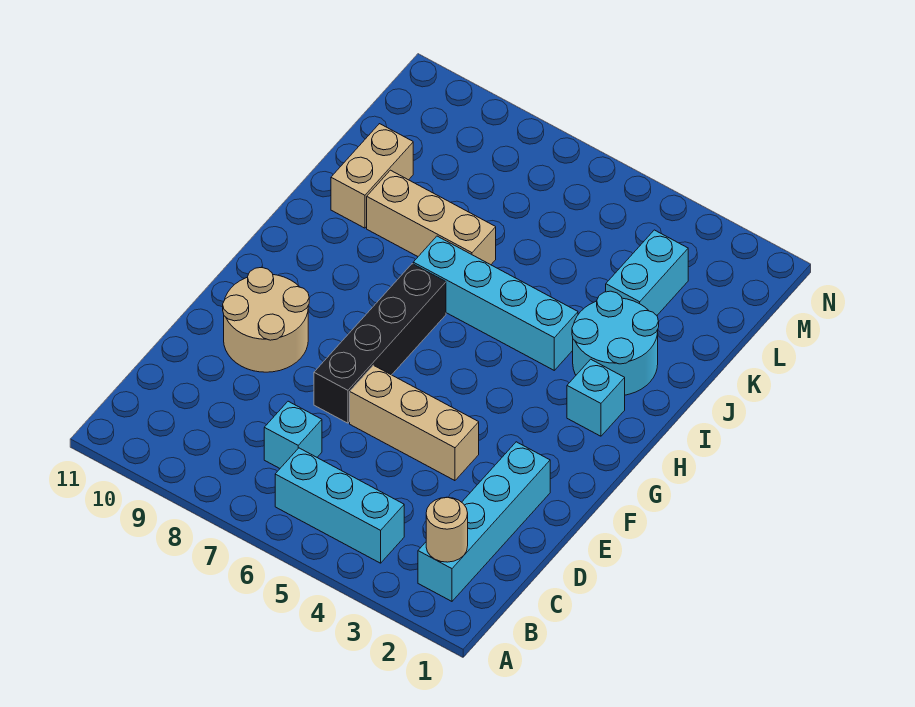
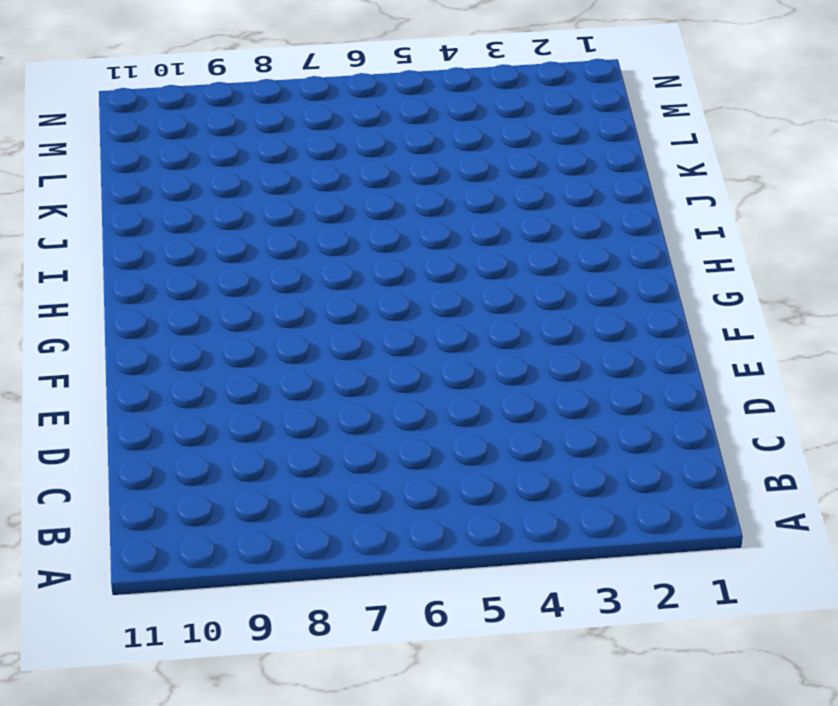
none -> cyan 1x4 brick [418,442,550,601]
none -> cyan 1x3 brick [275,448,404,563]
none -> cyan 1x1 brick [264,401,322,468]

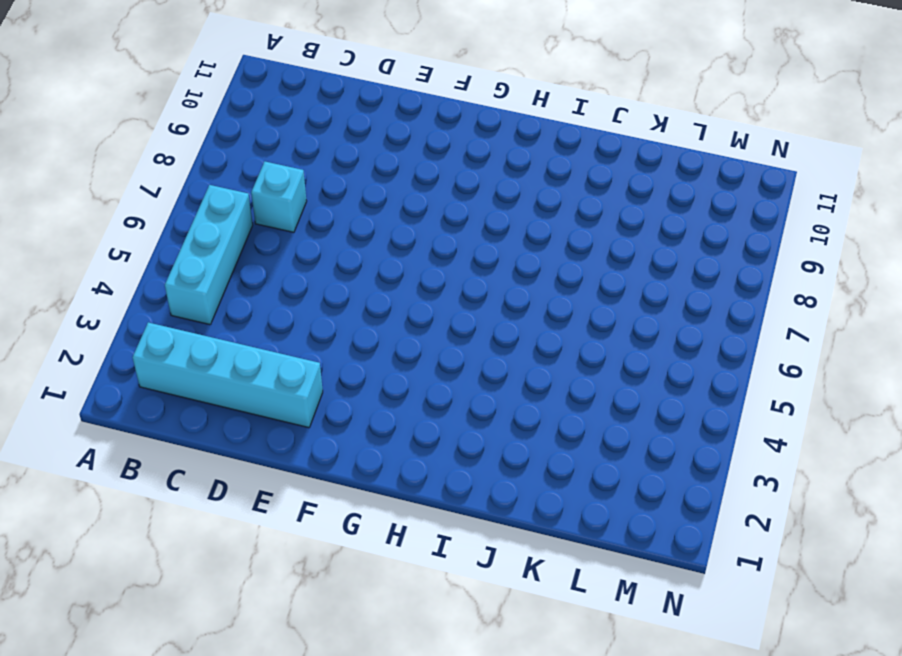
none -> tan 1x3 brick [350,365,479,481]
none -> black 1x4 brick [314,264,446,423]
none -> tan 2x2 round brick [223,267,309,372]

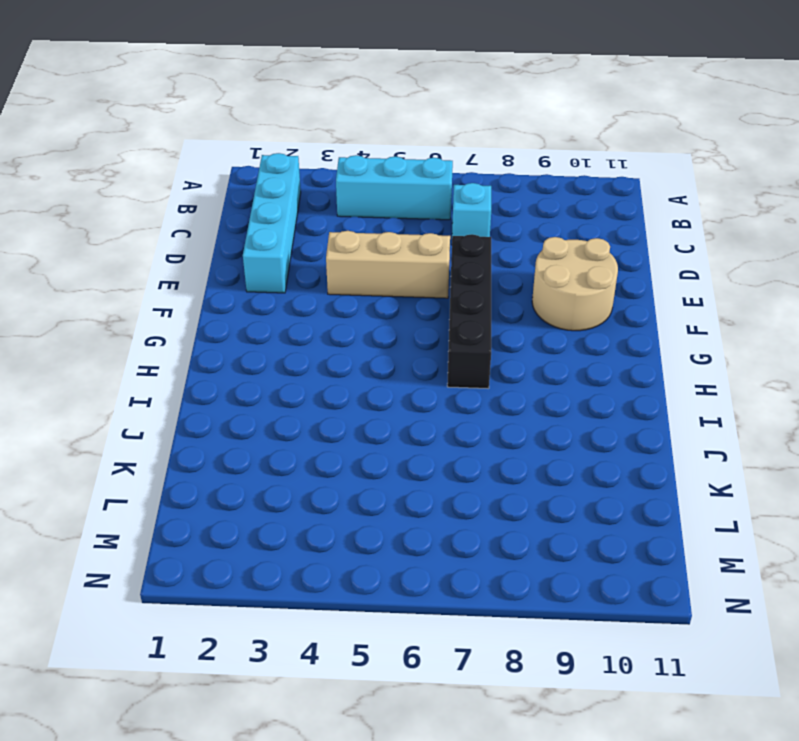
none -> cyan 1x1 brick [567,359,625,436]
none -> cyan 2x2 round brick [572,291,659,395]
none -> cyan 1x4 brick [413,236,578,370]

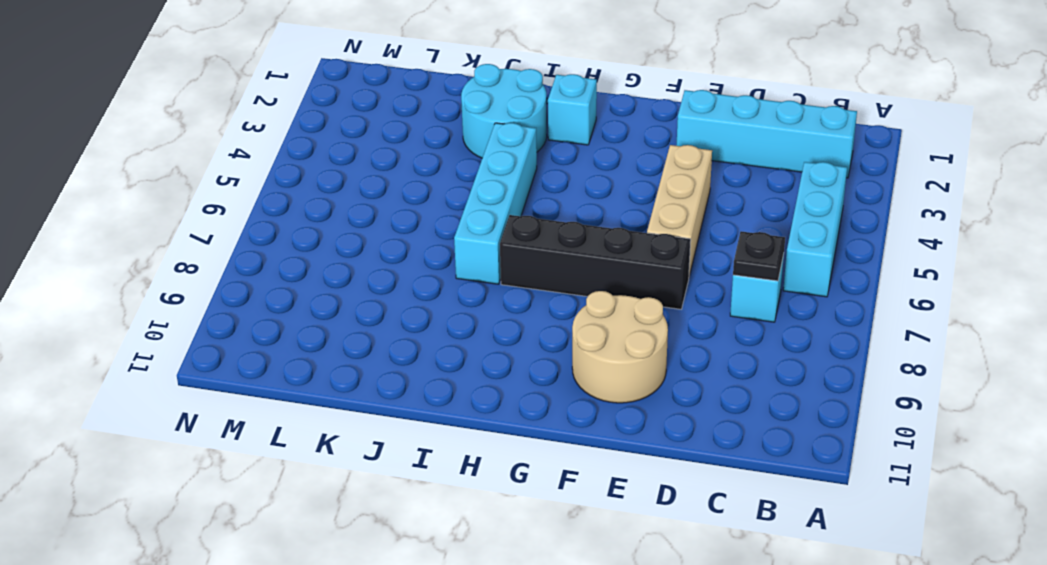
black 1x1 plate [733,231,785,281] -> none
none -> tan 1x3 brick [367,170,496,265]
none -> tan 1x2 brick [331,124,413,228]
none -> cyan 1x2 brick [606,230,688,315]

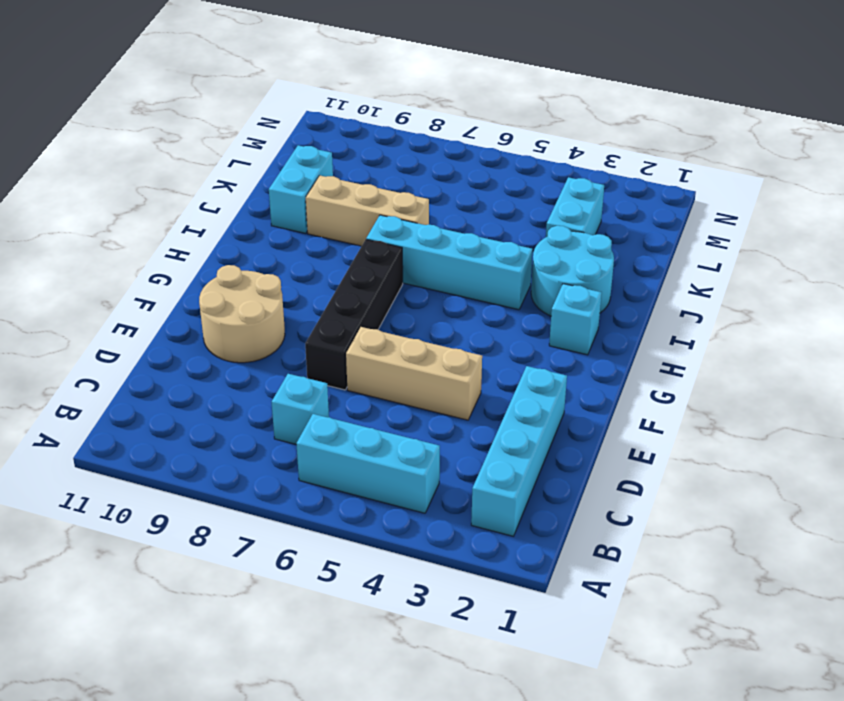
cyan 1x2 brick [269,145,333,233] -> tan 1x2 brick [331,124,413,228]
none -> tan 1x1 round brick [426,497,468,562]

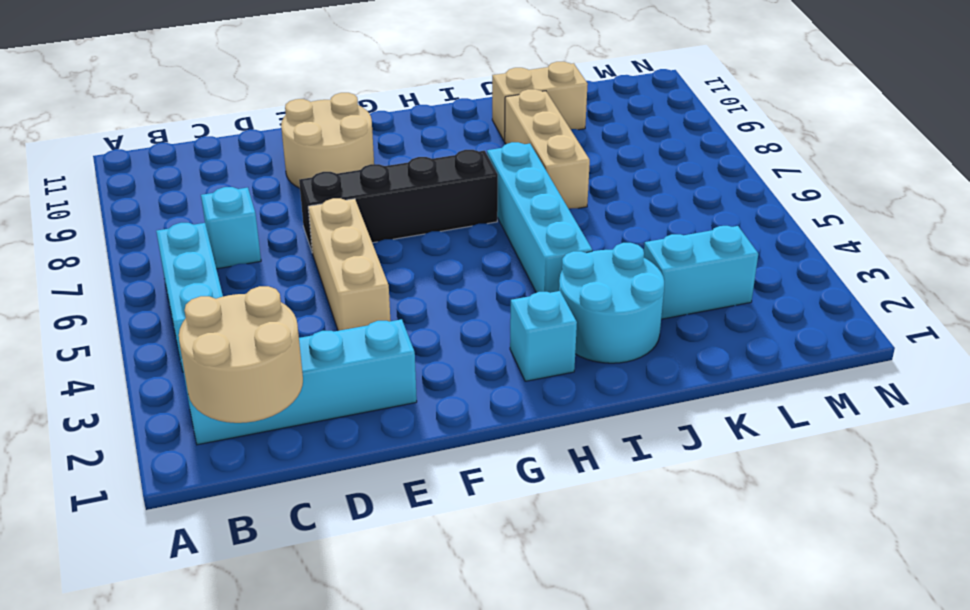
tan 2x2 round brick [179,286,303,423] -> tan 1x1 round brick [426,497,468,562]

